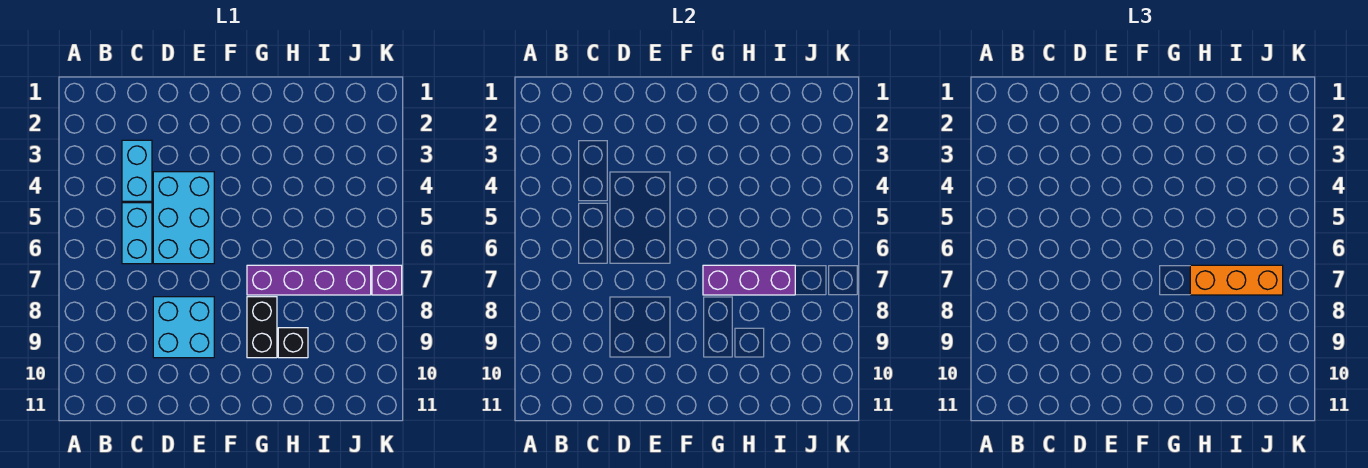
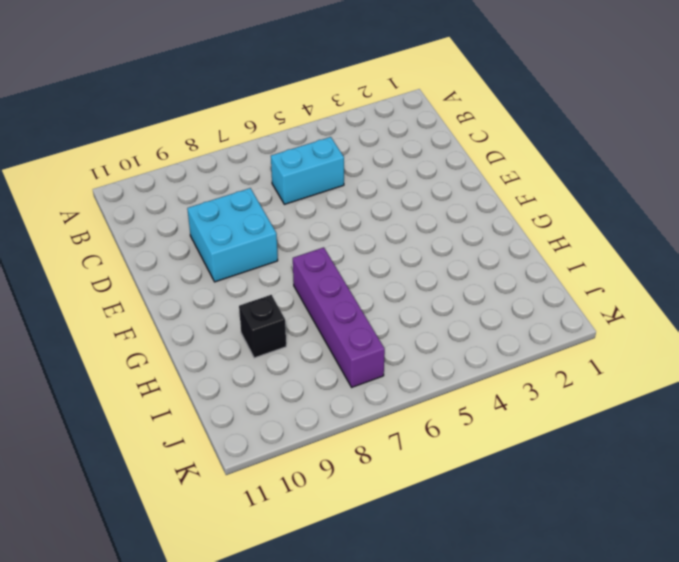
none -> cyan 1x2 brick [122,140,152,201]
none -> cyan 2x3 brick [153,172,214,264]

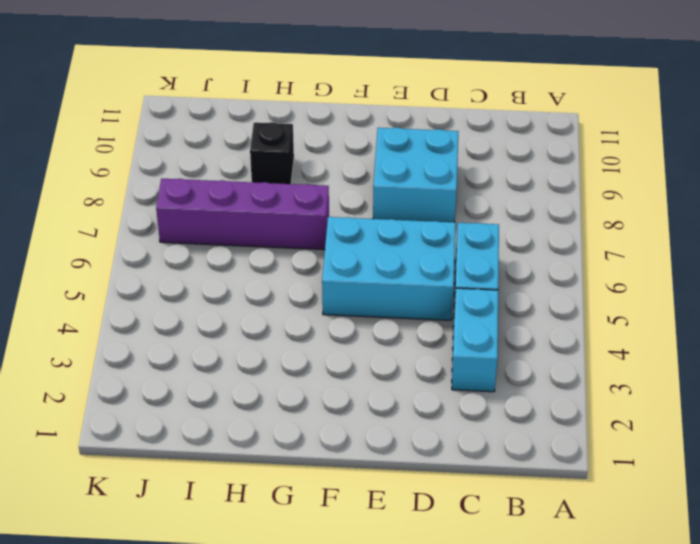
cyan 2x3 brick [322,217,456,320] -> cyan 2x3 brick turned to [153,172,214,264]
none -> black 1x2 brick [247,297,277,358]
none -> purple 1x1 brick [372,265,402,295]

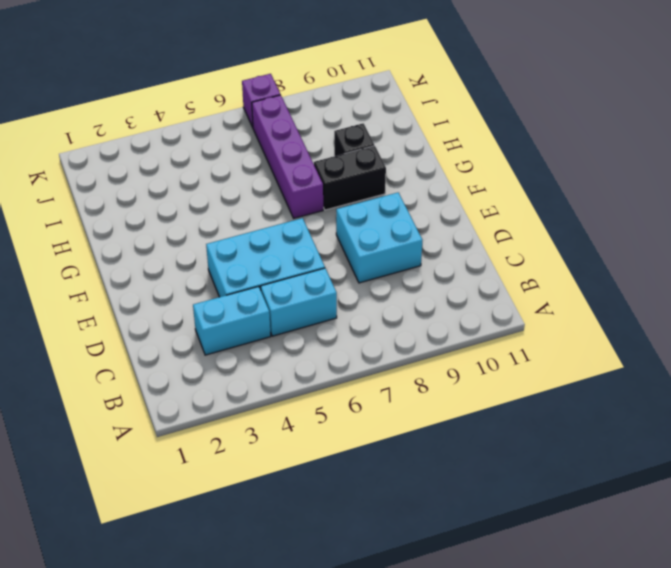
none -> purple 1x3 brick [703,265,795,295]
none -> orange 1x3 brick [1190,265,1283,295]

